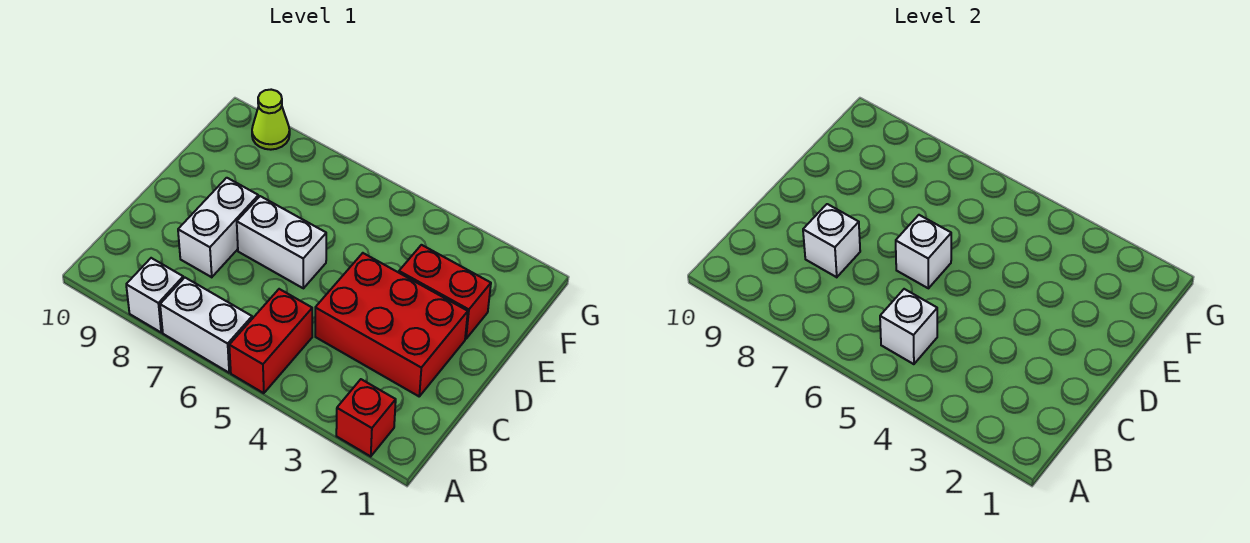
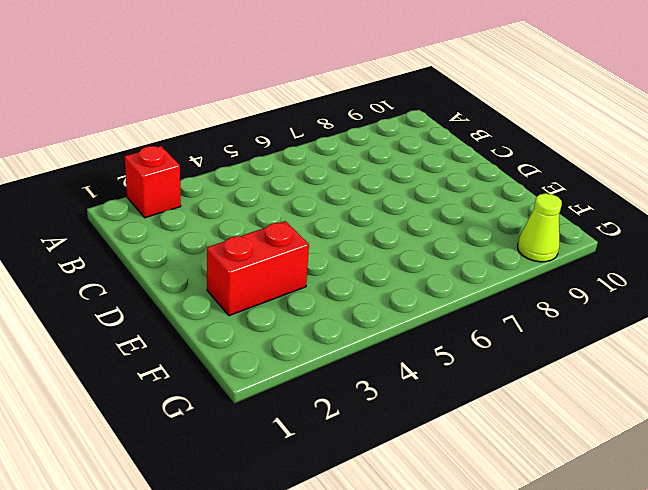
none -> red 1x2 brick [229,289,312,393]
none -> white 1x2 brick [160,278,252,373]
none -> white 1x1 brick [126,258,183,332]

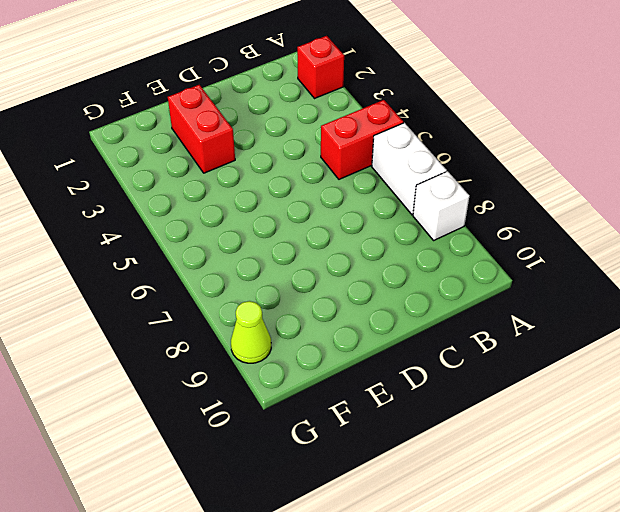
none -> red 2x3 brick [315,253,468,396]
none -> white 1x2 brick [178,178,259,277]
none -> white 1x2 brick [237,196,326,288]

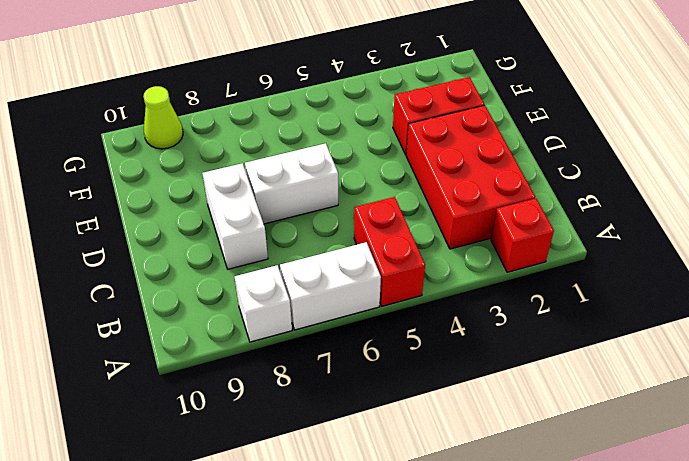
red 2x3 brick [406,105,535,249] -> red 2x3 brick turned to [315,253,468,396]
none -> white 1x1 brick [880,289,937,364]
none -> white 1x1 brick [803,204,860,277]
none -> white 1x1 brick [896,215,951,288]

